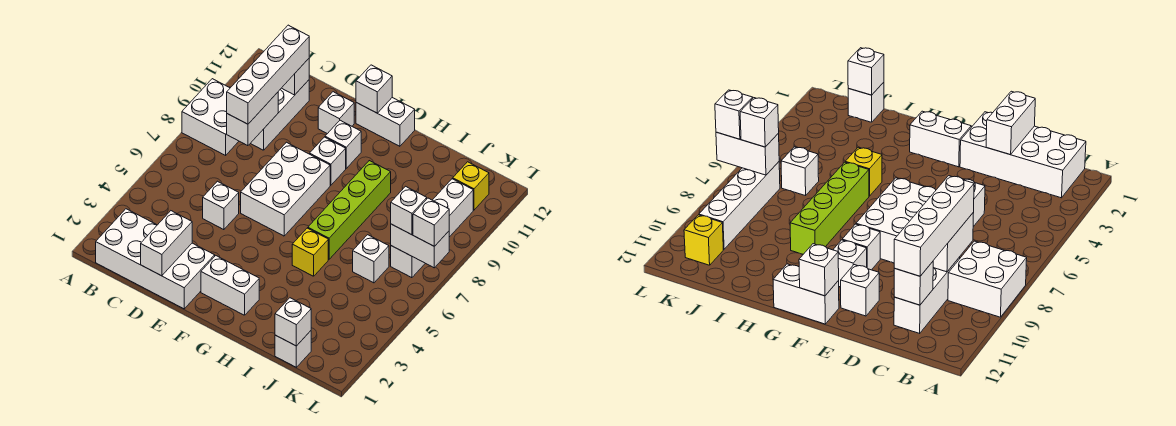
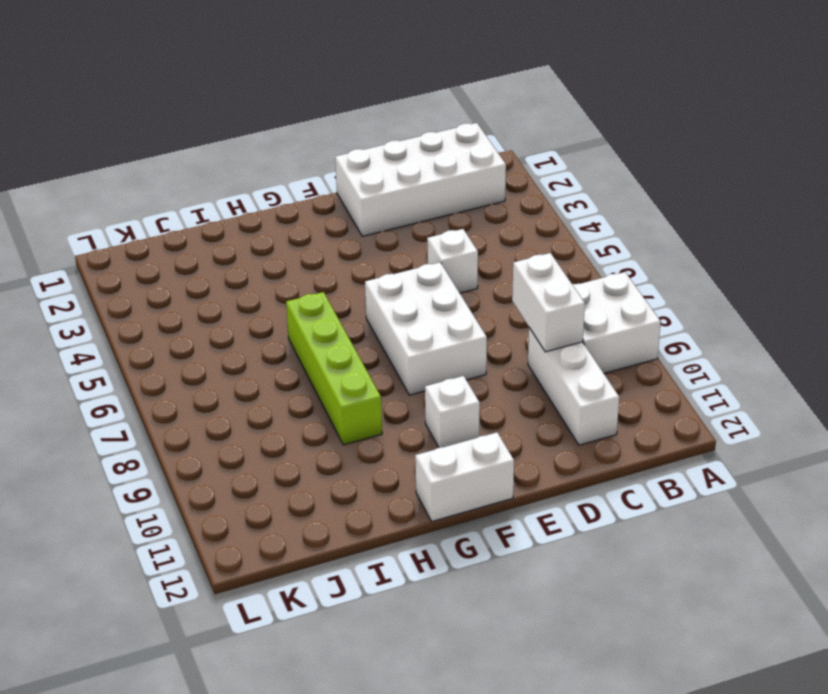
none -> white 1x1 brick [318,92,354,134]
none -> white 1x2 brick [201,256,259,315]
none -> white 1x1 brick [310,137,346,185]

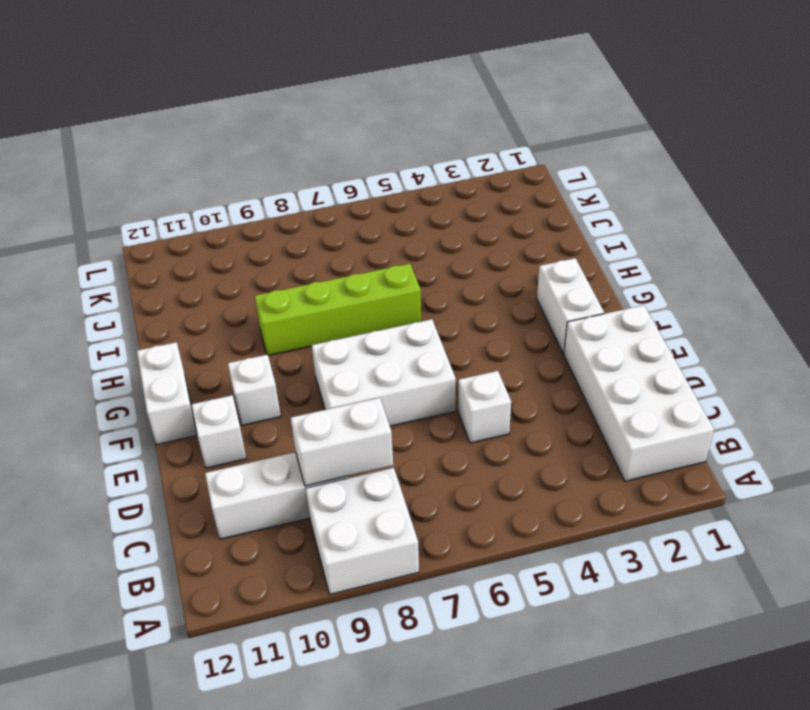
none -> white 1x1 brick [310,137,346,185]
none -> yellow 1x1 brick [292,228,328,276]
none -> white 1x1 brick [275,331,311,367]

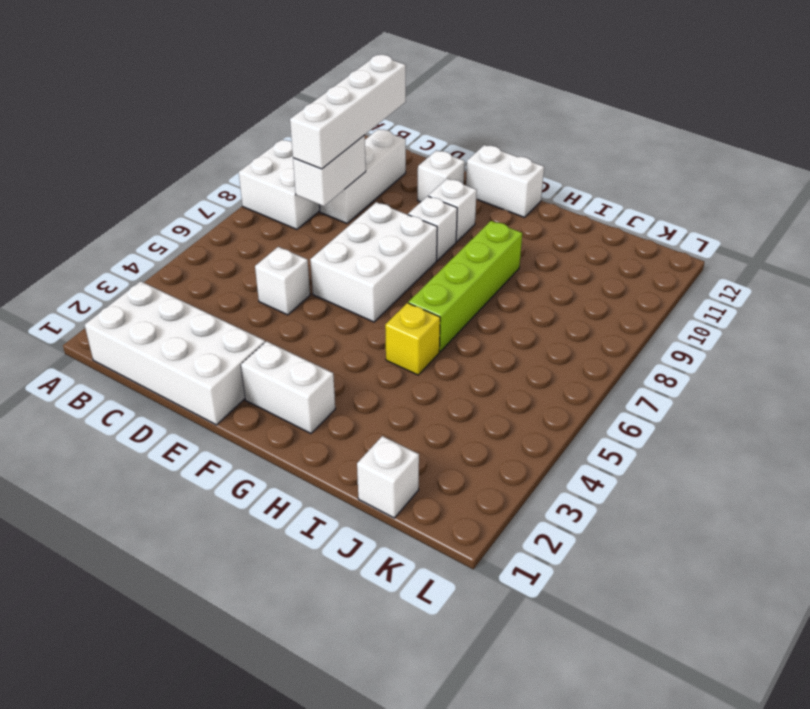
none -> white 1x1 brick [353,235,389,283]
none -> white 1x4 brick [391,179,473,278]
none -> yellow 1x1 brick [453,162,489,210]

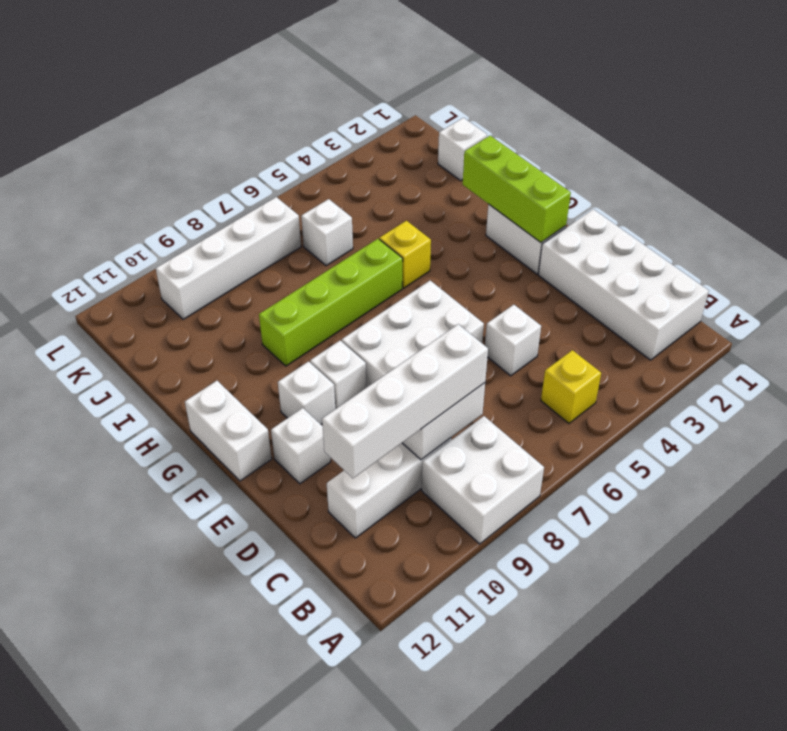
yellow 1x1 brick [541,350,601,423] -> yellow 1x1 brick moved to [453,162,489,210]
lime 1x3 brick [463,136,571,242] -> none
none -> white 1x1 brick [282,59,309,95]
none -> white 1x2 brick [141,211,192,276]
none -> white 1x1 brick [356,65,392,113]

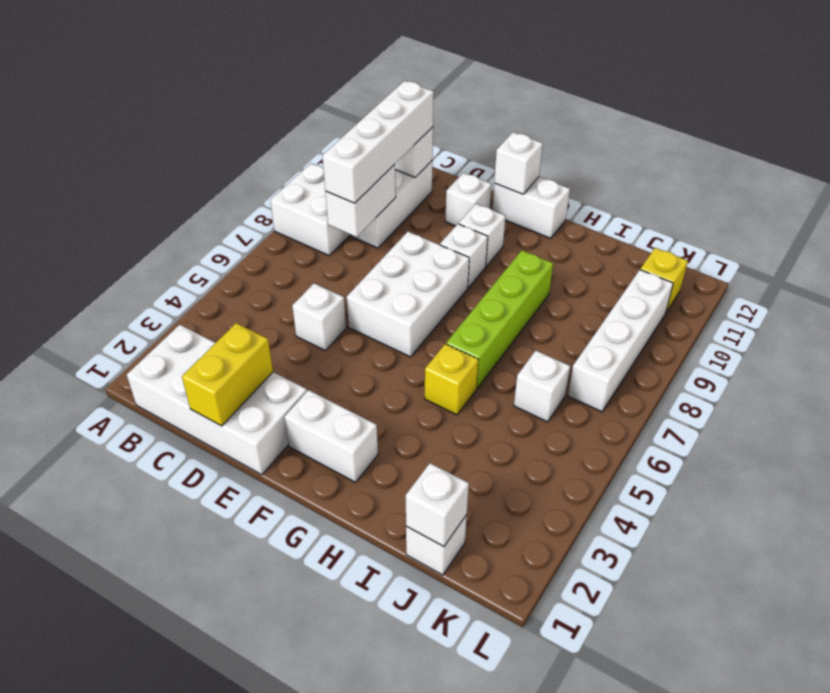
yellow 1x2 brick [182,323,273,426] -> white 1x2 brick [141,211,192,276]
none -> white 1x2 brick [391,224,449,268]
none -> white 1x1 brick [391,186,427,235]
none -> white 1x1 brick [413,198,449,246]

